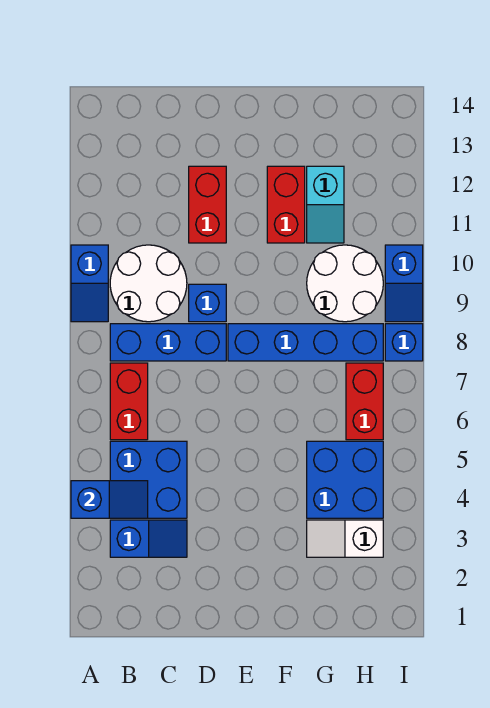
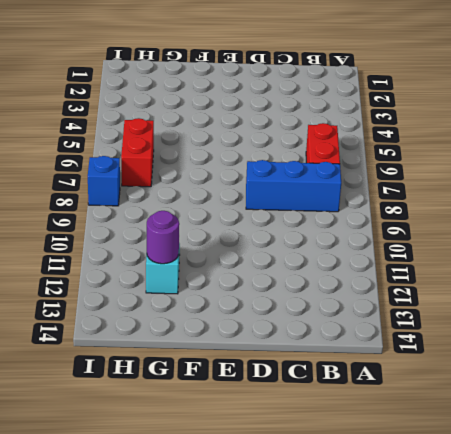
purple 1x1 round brick [147,211,179,264] -> none
none -> blue 1x2 slope [71,245,108,322]
none -> blue 1x2 slope [110,520,187,557]
none -> blue 2x2 brick [110,441,187,518]

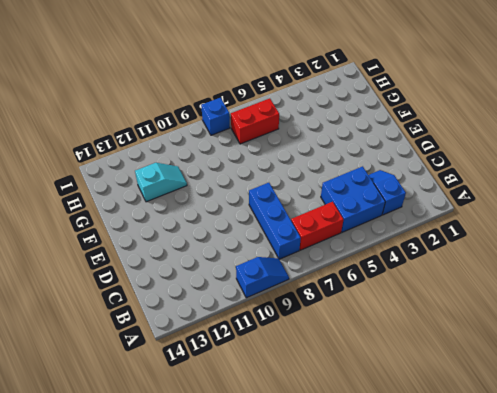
none -> white 2x2 round brick [110,245,187,322]
none -> blue 1x1 brick [189,284,226,322]
none -> red 1x2 brick [189,166,226,243]

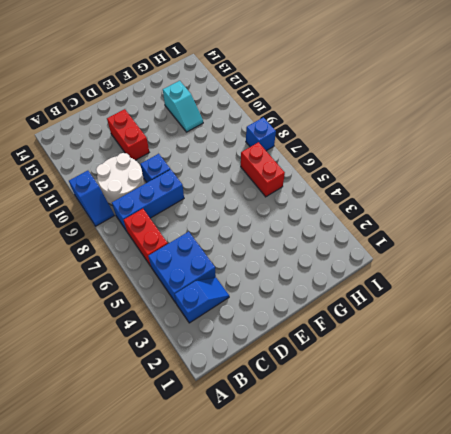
none -> blue 1x4 brick [228,324,383,361]
none -> red 1x2 brick [267,166,305,243]
none -> white 1x2 slope [307,520,383,557]

